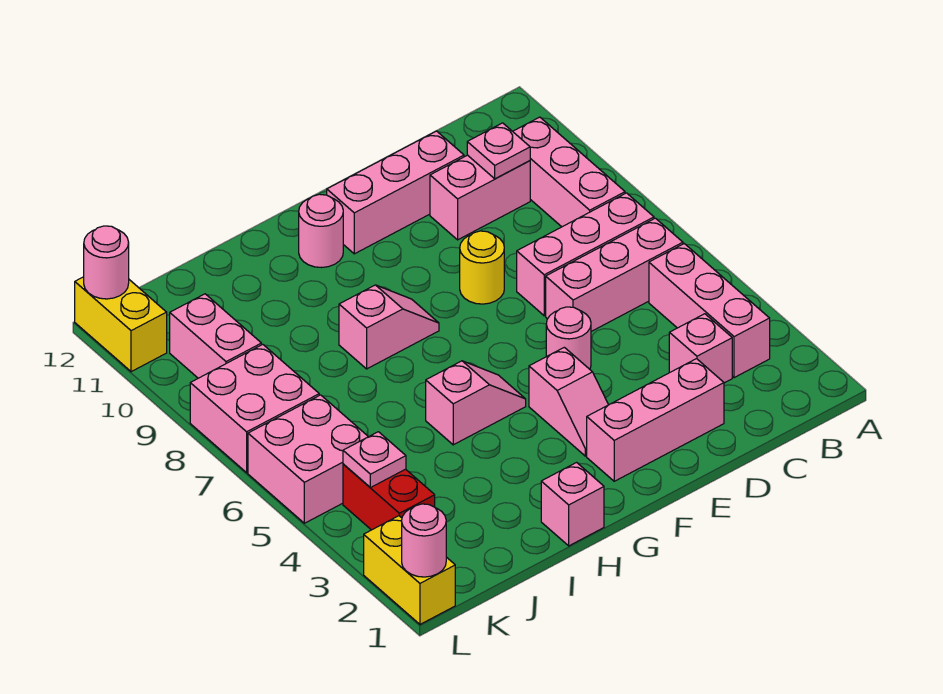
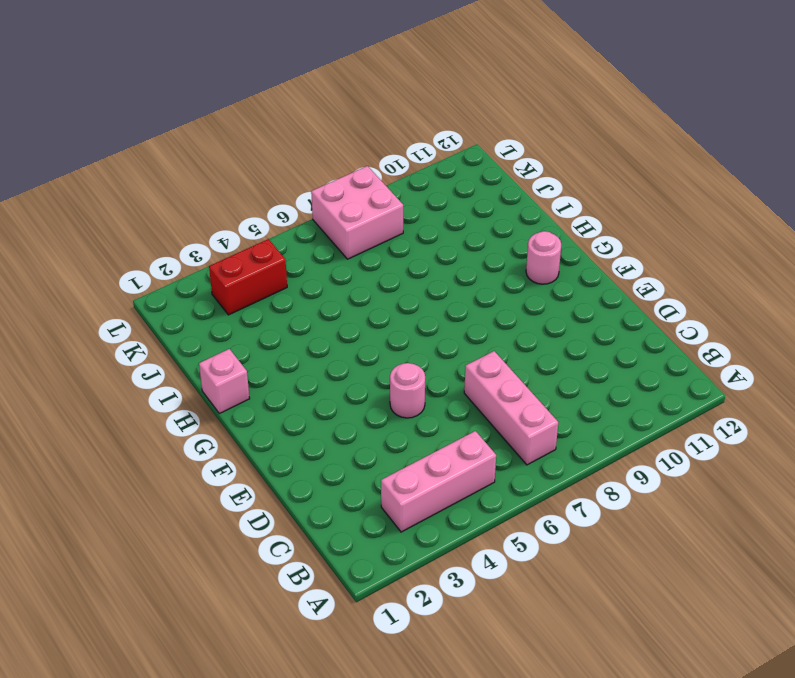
none -> pink 1x3 brick [546,218,683,331]
none -> pink 1x3 brick [513,117,625,227]
none -> pink 1x1 brick [669,314,732,383]

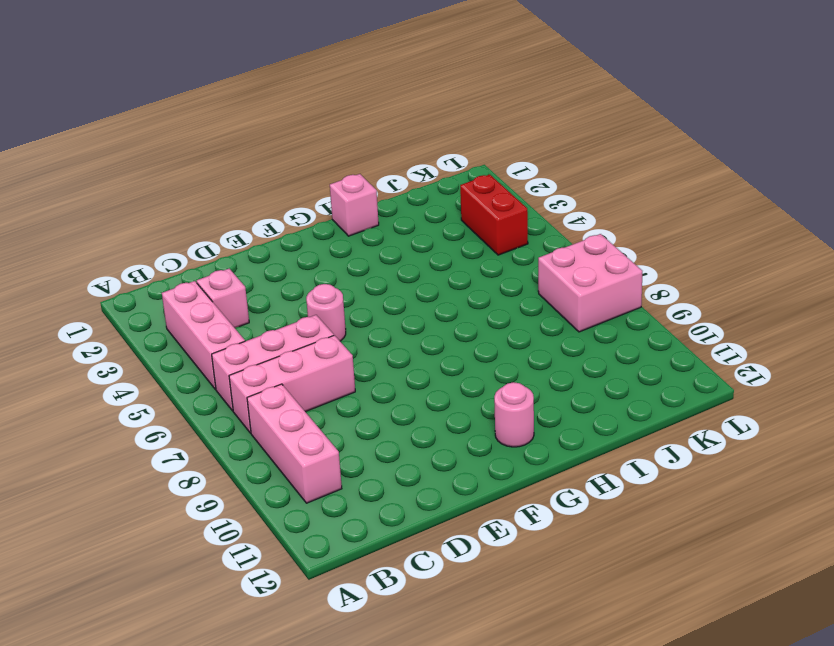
none -> pink 1x2 brick [430,155,530,240]
none -> pink 1x3 brick [587,359,724,481]
none -> pink 1x3 brick [327,131,464,254]

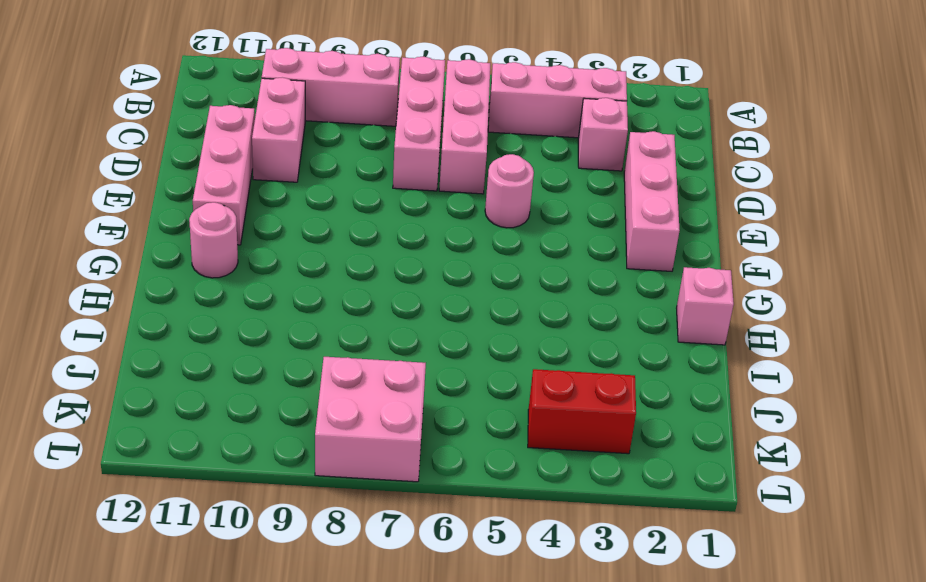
none -> yellow 1x1 round brick [460,231,504,304]
none -> pink 1x2 slope [529,347,608,456]
none -> pink 1x2 slope [426,361,526,445]

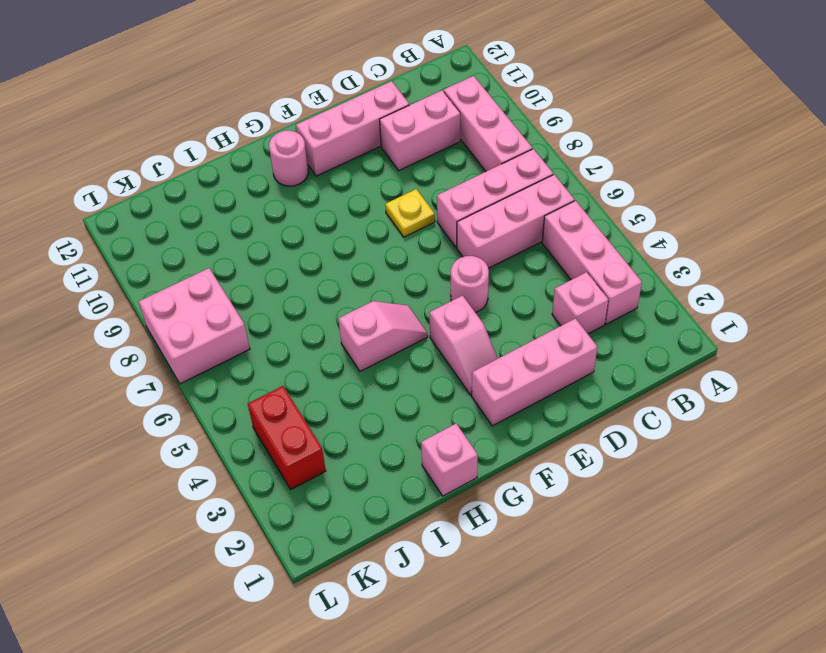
yellow 1x1 plate [385,189,435,237] -> yellow 1x1 round brick [460,231,504,304]
none -> pink 1x2 slope [339,285,439,369]
none -> pink 2x2 brick [248,395,368,523]
none -> pink 1x2 brick [170,294,261,378]

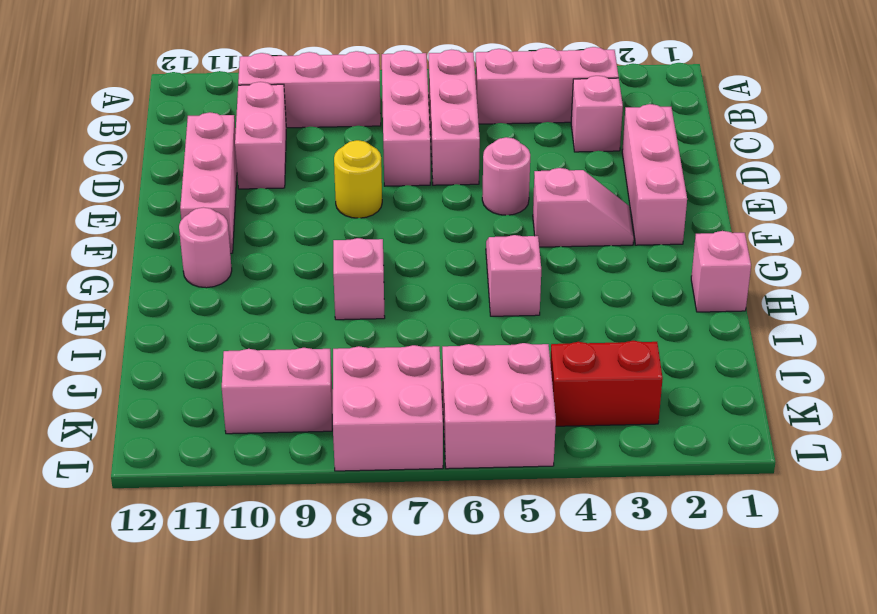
none -> yellow 1x2 brick [364,516,455,624]
none -> yellow 1x2 brick [75,277,167,372]
none -> pink 1x1 plate [467,123,530,179]

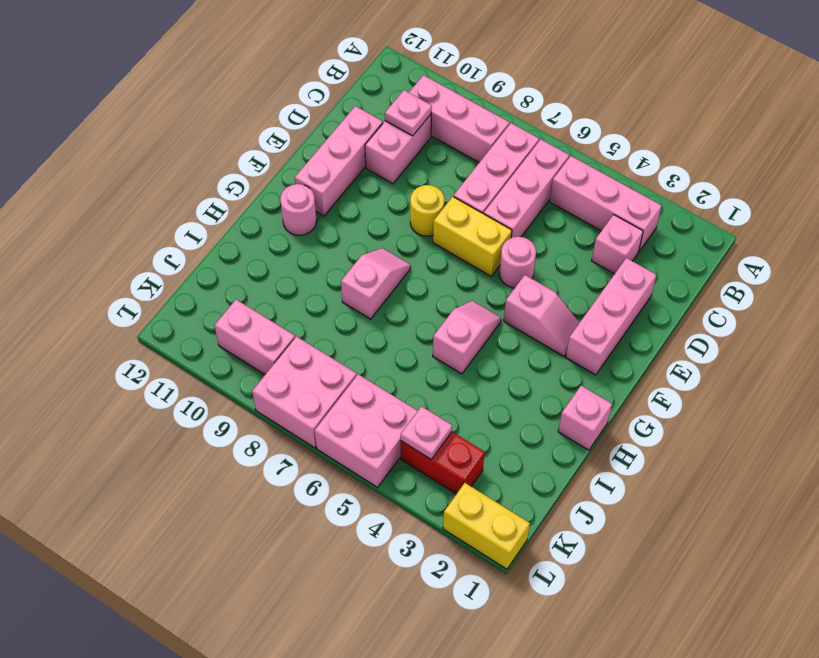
yellow 1x2 brick [433,197,512,276] -> yellow 1x2 brick moved to [75,277,167,372]
none -> pink 1x1 round brick [402,504,446,577]
none -> pink 1x1 round brick [84,226,129,299]

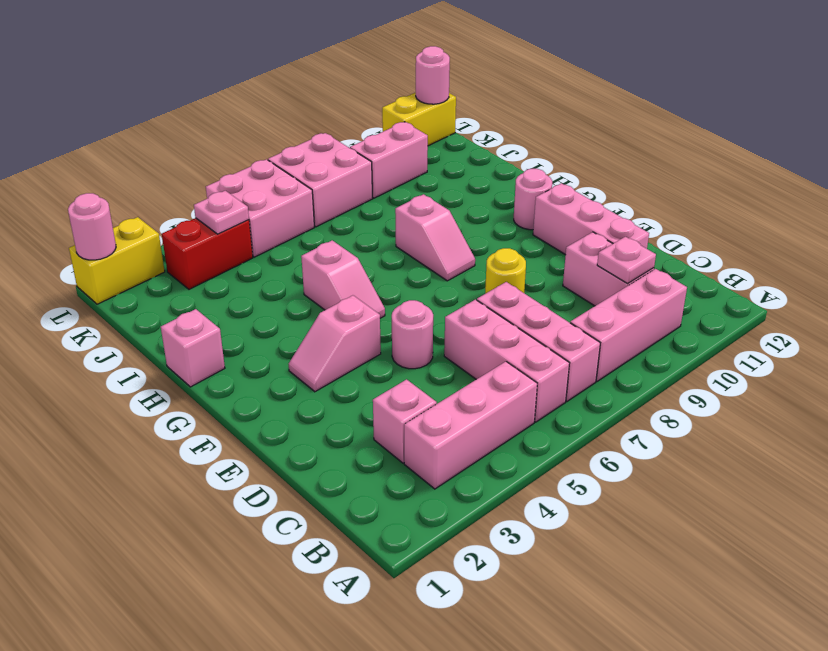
none -> pink 1x3 brick [587,359,724,481]

